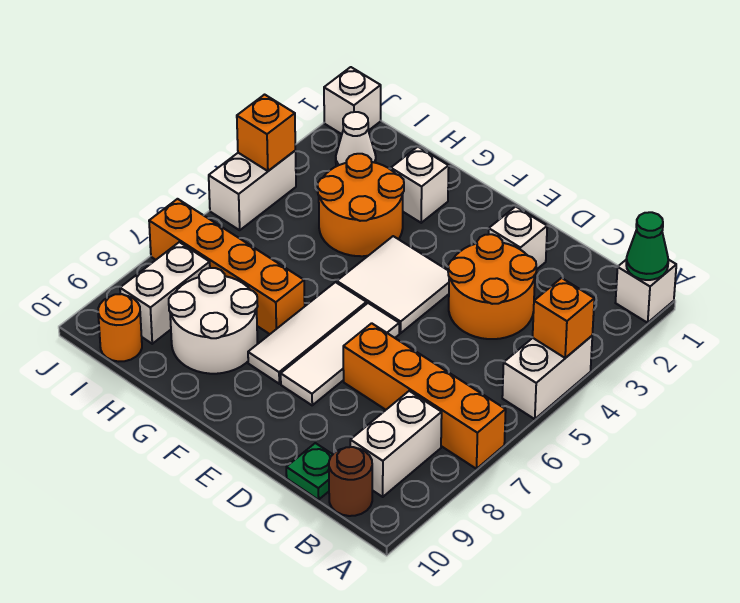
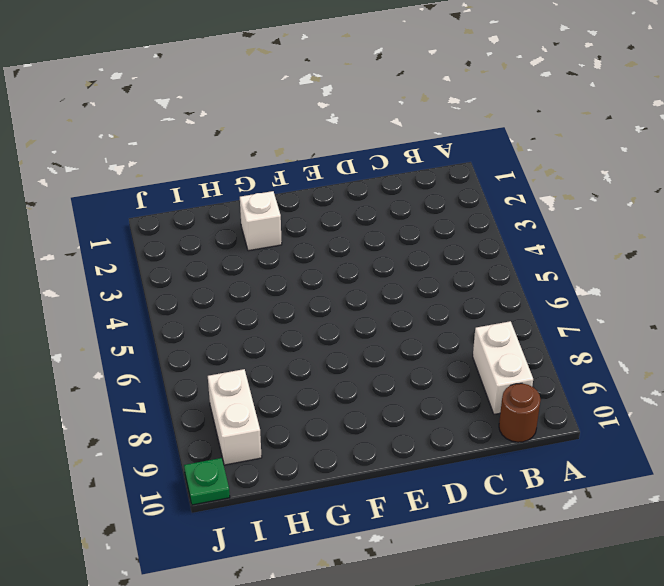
green 1x1 plate [184,458,230,505] -> green 1x1 plate moved to [286,443,333,500]
none -> white 1x1 brick [616,259,676,323]
none -> white 1x2 brick [502,336,592,419]
none -> orange 1x4 brick [343,323,506,469]

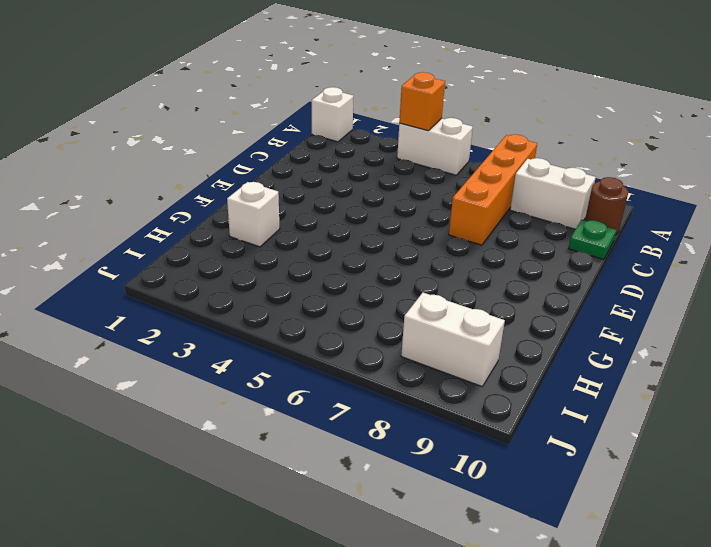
none -> orange 2x2 round brick [448,234,536,339]
none -> white 1x1 brick [489,206,547,270]
none -> white 2x2 tile [337,236,449,333]

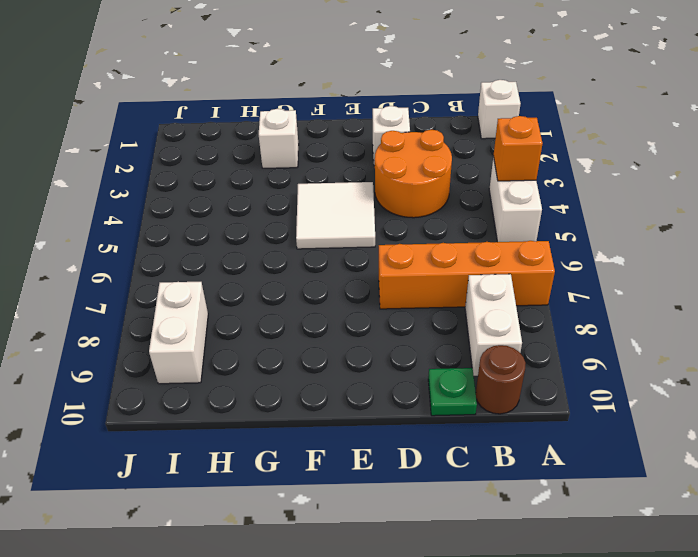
none -> white 1x3 tile [281,303,399,405]
none -> white 1x3 tile [248,282,366,384]
none -> orange 2x2 round brick [318,154,404,256]

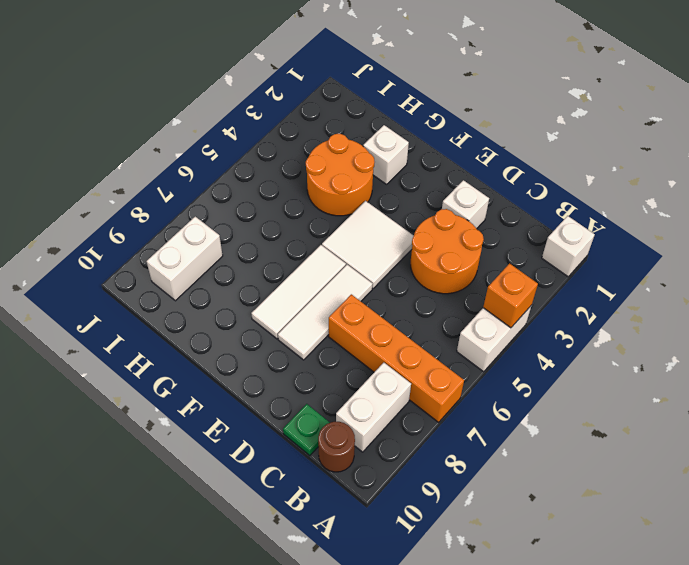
none -> orange 1x4 brick [149,199,305,334]
none -> white 2x2 round brick [169,268,258,374]
none -> white 1x1 cone [336,112,376,166]

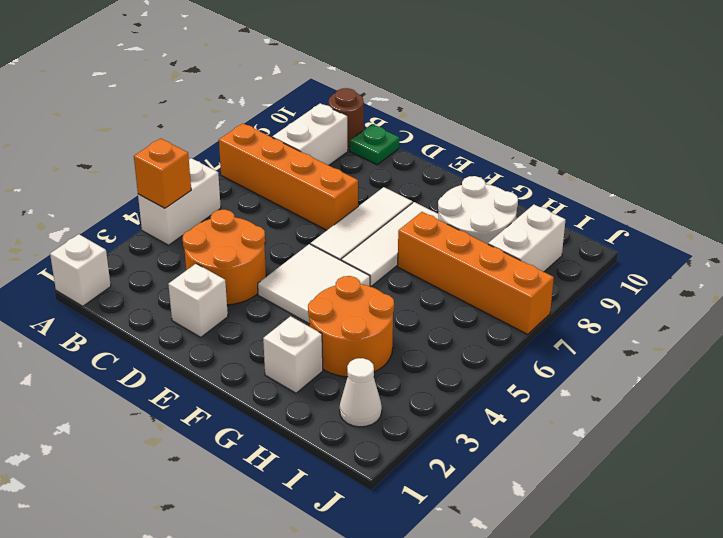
none -> orange 1x1 round brick [98,294,142,362]
none -> white 1x1 brick [324,67,381,134]
none -> white 1x2 brick [209,151,296,230]

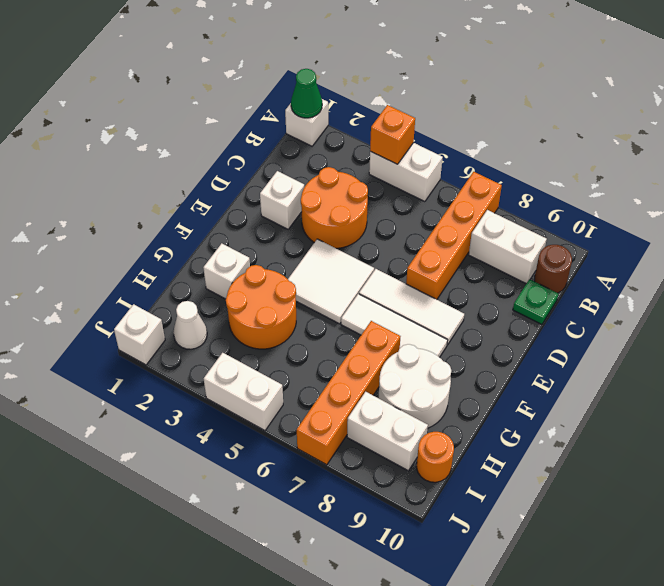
none -> orange 1x1 brick [237,95,295,171]

